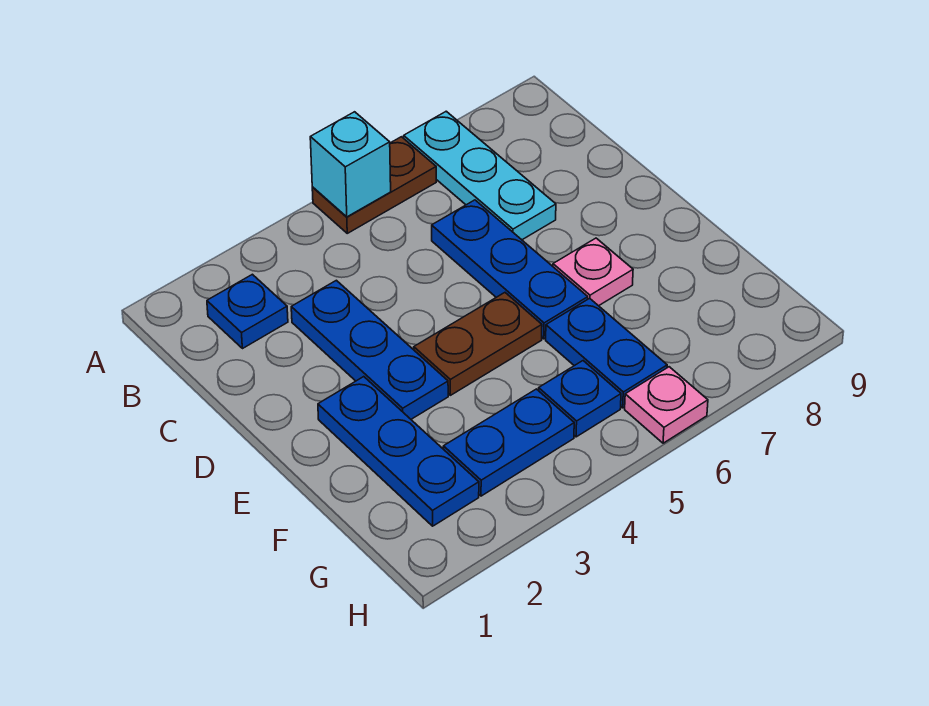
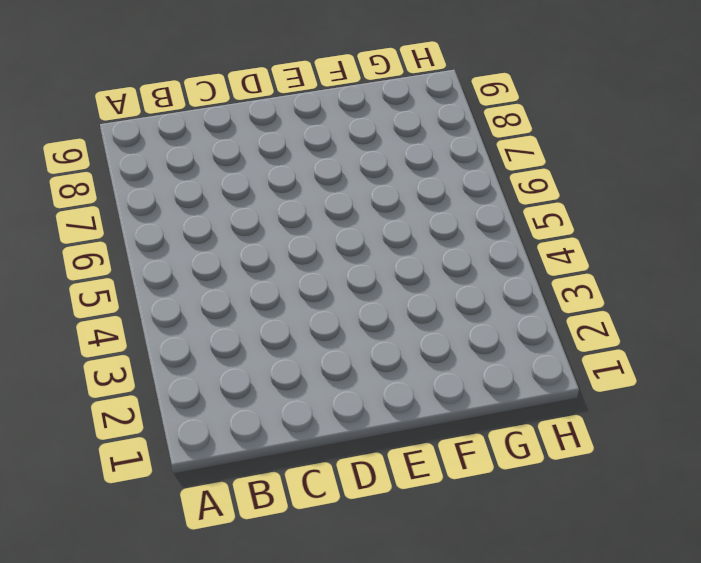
none -> brown 1x2 plate [312,137,436,233]
none -> cyan 1x3 plate [404,111,556,240]
none -> blue 1x1 plate [207,274,288,349]

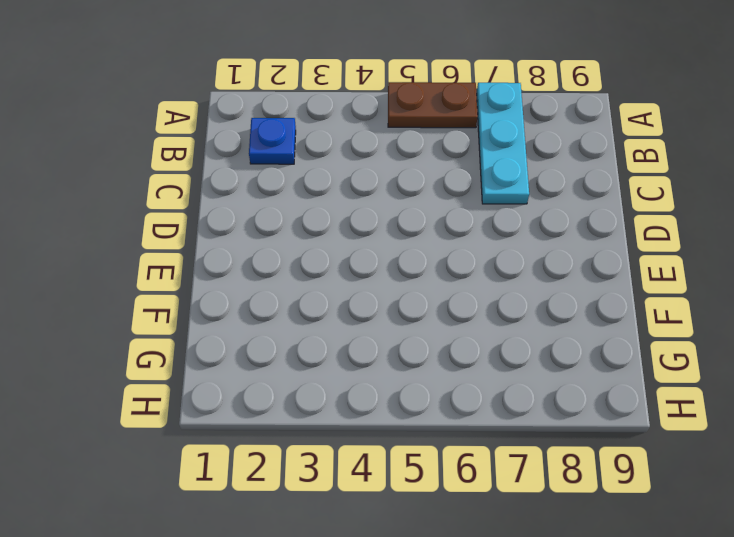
none -> blue 1x3 plate [291,280,448,419]
none -> blue 1x3 plate [432,200,588,339]
none -> blue 1x3 plate [318,377,479,526]

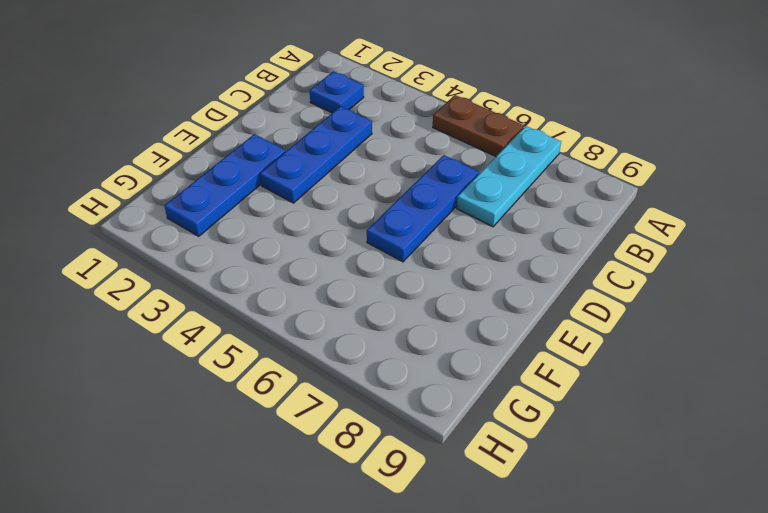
none -> brown 1x2 plate [414,293,542,395]
none -> pink 1x1 plate [553,238,633,306]
none -> blue 1x2 plate [546,298,667,408]

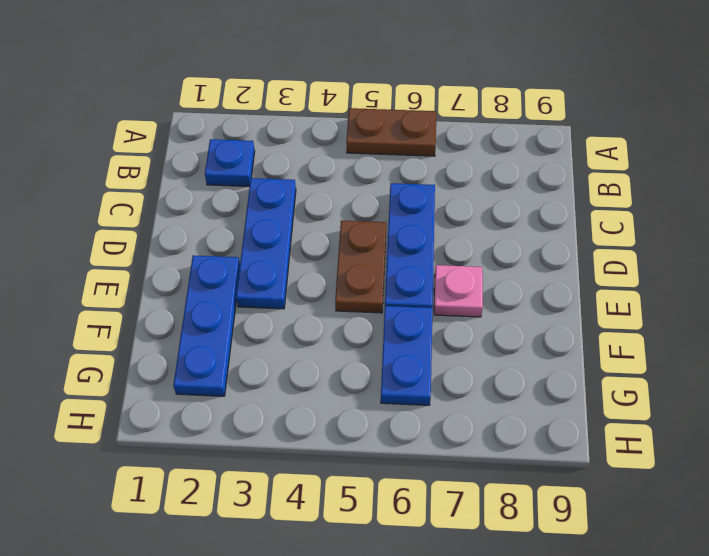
brown 1x2 plate [335,220,386,313] -> brown 1x2 plate turned to [414,293,542,395]
none -> cyan 1x3 plate [404,111,556,240]
none -> blue 1x2 plate [443,389,574,496]
none -> blue 1x1 plate [539,361,621,437]

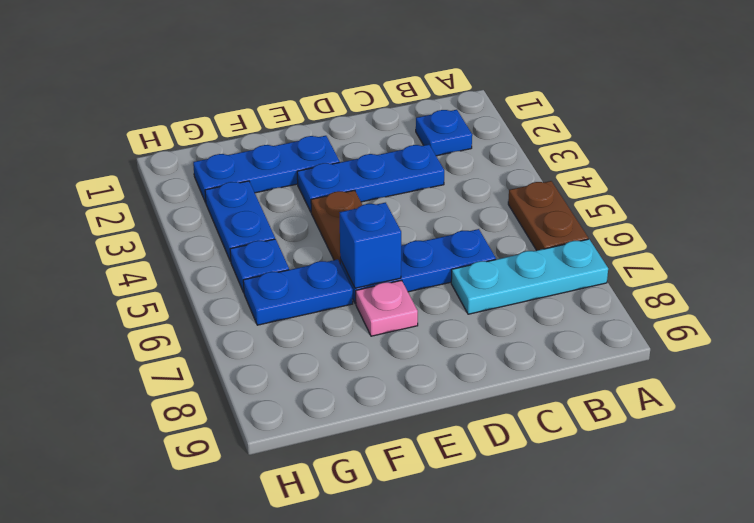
blue 1x1 brick [339,203,401,288] -> none
none -> pink 1x1 plate [625,367,708,443]
none -> cyan 1x1 brick [310,112,391,217]

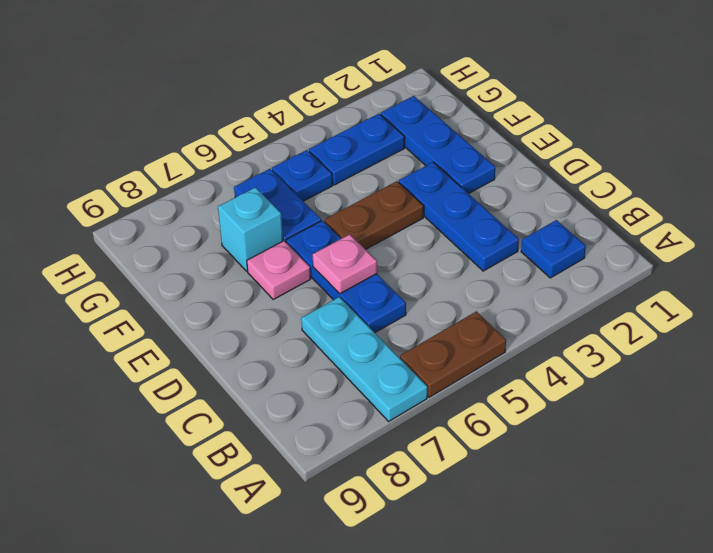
pink 1x1 plate [313,234,377,294] -> pink 1x1 plate moved to [625,367,708,443]
cyan 1x1 brick [218,187,283,271] -> cyan 1x1 brick moved to [310,112,391,217]

